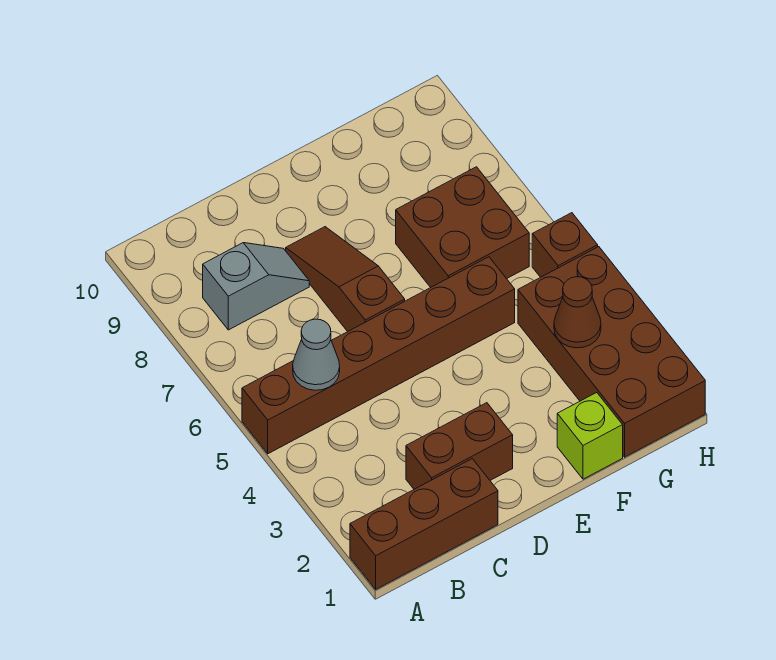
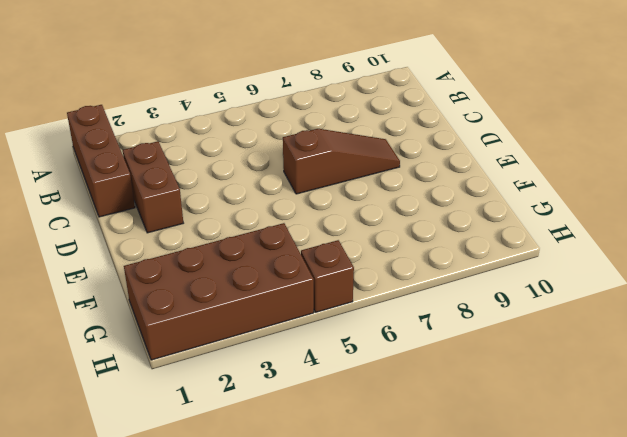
none -> brown 1x6 brick [242,257,515,454]
none -> grey 1x2 slope [203,243,309,330]

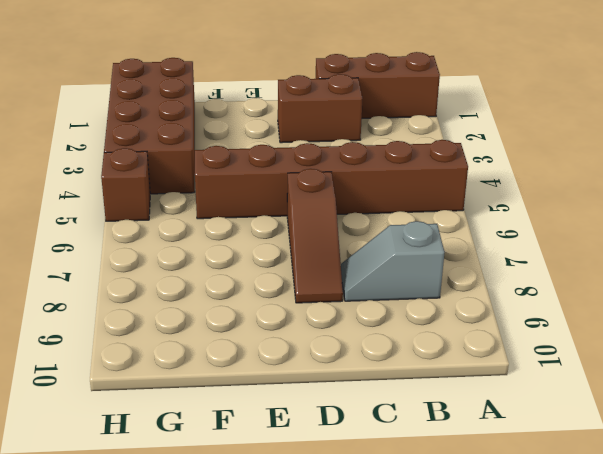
none -> lime 1x1 brick [557,393,623,479]
none -> brown 2x2 brick [396,167,529,287]

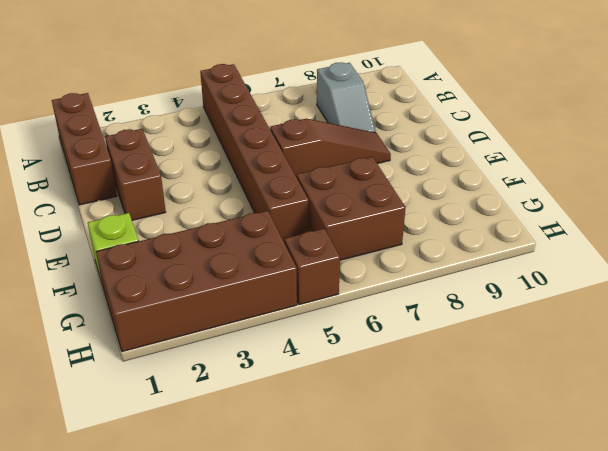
none -> grey 1x1 cone [293,319,340,390]
none -> brown 1x1 cone [554,277,601,348]

